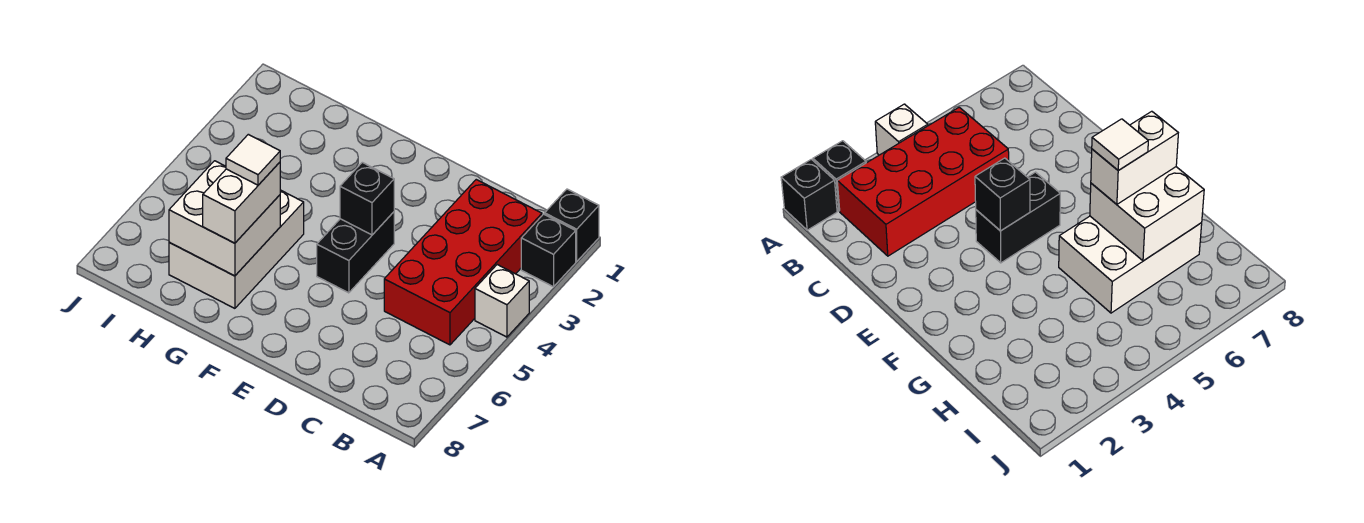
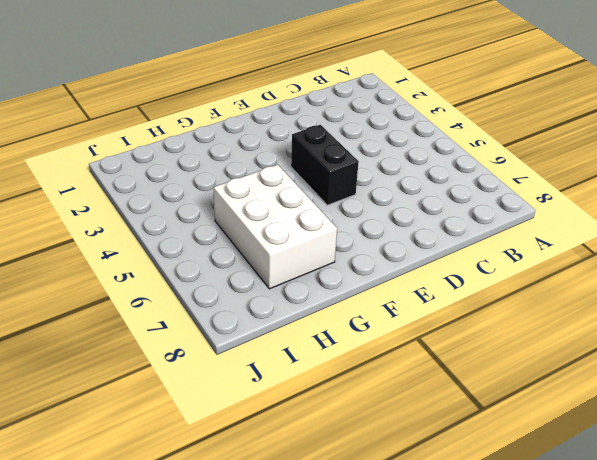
none -> black 1x1 brick [545,189,599,261]
none -> black 1x1 brick [521,214,576,287]

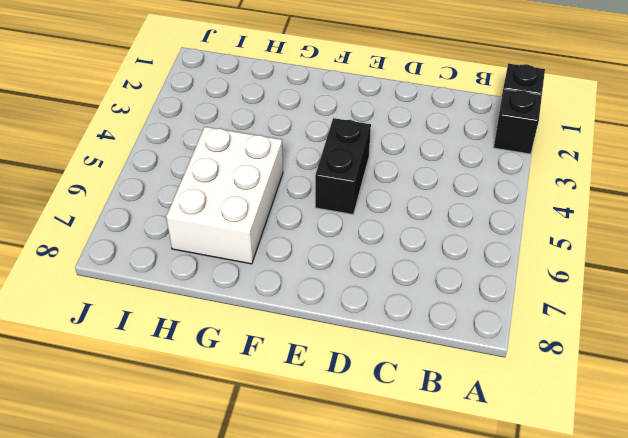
none -> white 1x1 brick [475,265,529,337]
none -> red 2x4 brick [384,180,542,345]

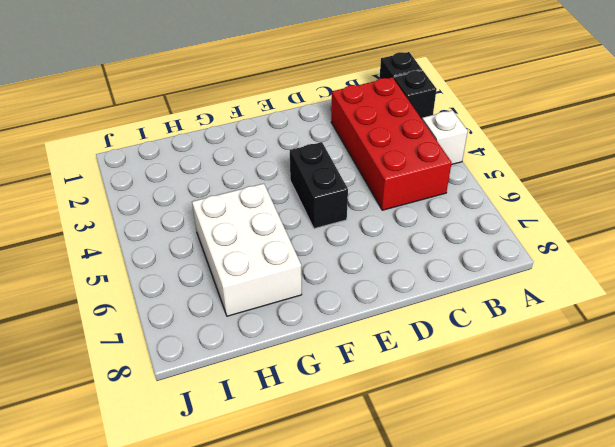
none -> black 1x1 brick [340,162,394,235]
none -> white 2x2 brick [169,161,280,276]

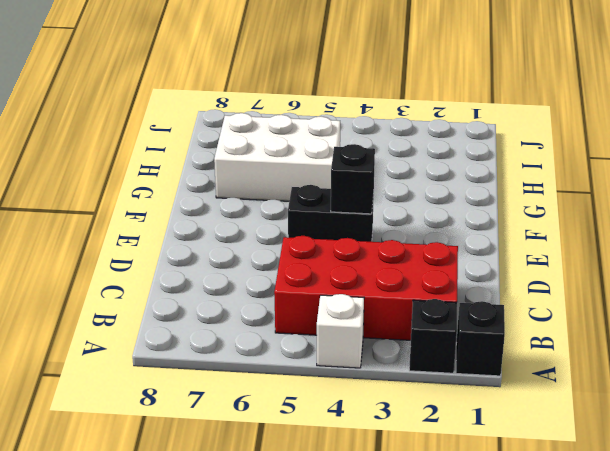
none -> white 2x2 brick [169,161,280,276]
none -> white 1x2 brick [203,162,280,243]

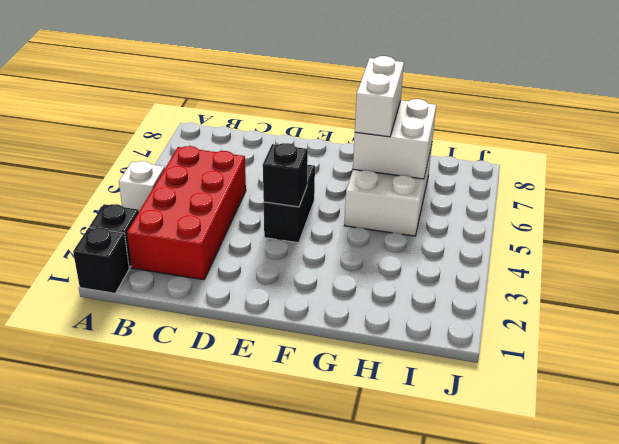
none -> white 1x1 tile [226,134,280,185]

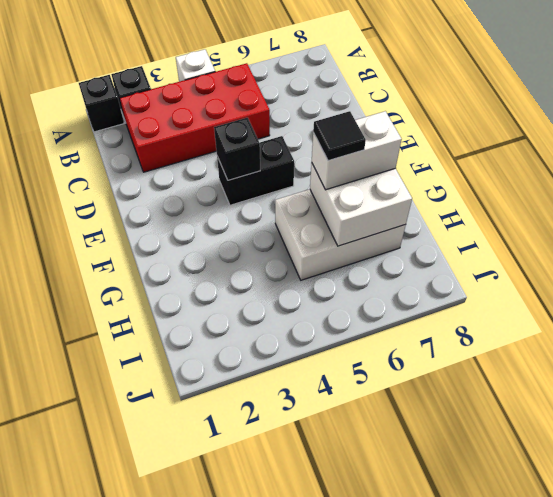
black 1x1 tile [313,111,366,161] -> white 1x1 tile [226,134,280,185]

